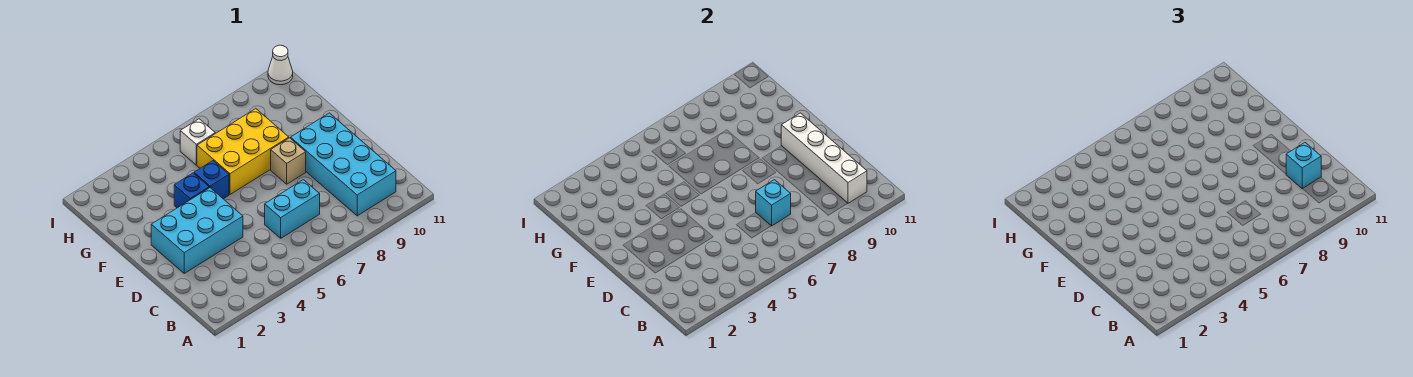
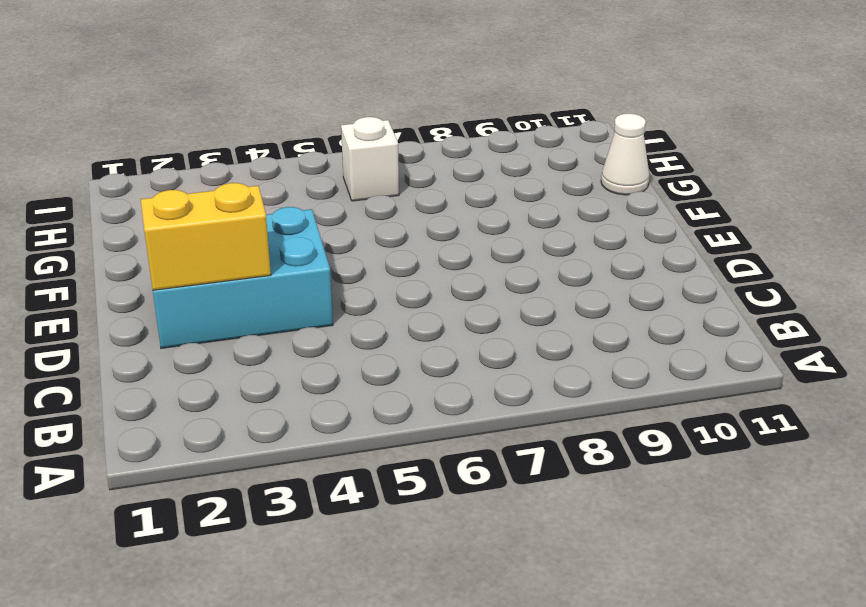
yellow 1x2 brick [141,183,271,290] -> none
white 1x1 cone [601,114,649,195] -> white 1x1 cone moved to [268,45,293,85]
none -> cyan 2x4 brick [291,113,396,216]
none -> cyan 1x2 brick [265,180,320,238]
none -> tan 1x1 brick [271,138,306,184]

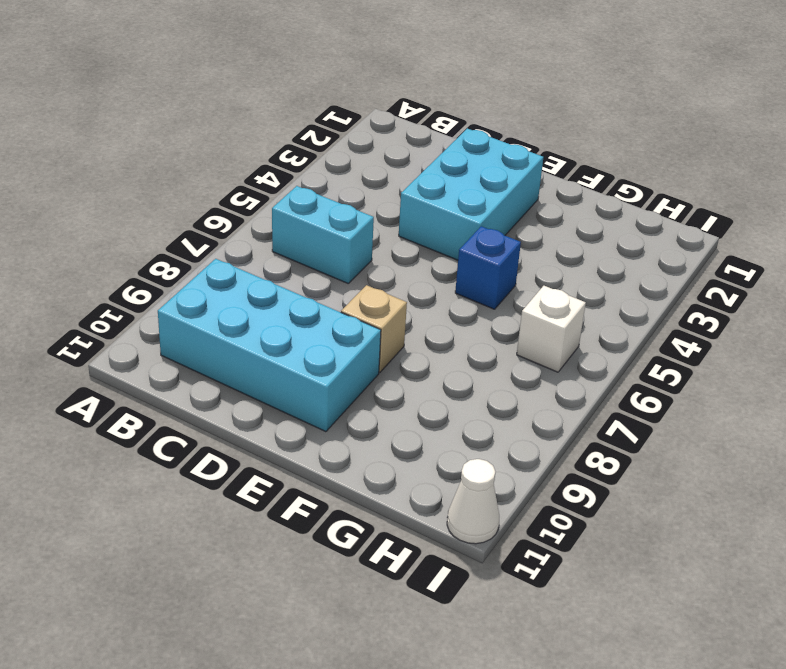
cyan 1x2 brick [272,186,374,284] -> cyan 1x2 brick turned to [265,180,320,238]
none -> blue 1x1 brick [174,173,209,208]
none -> yellow 2x3 brick [197,109,289,194]
none -> white 1x4 brick [781,113,867,203]

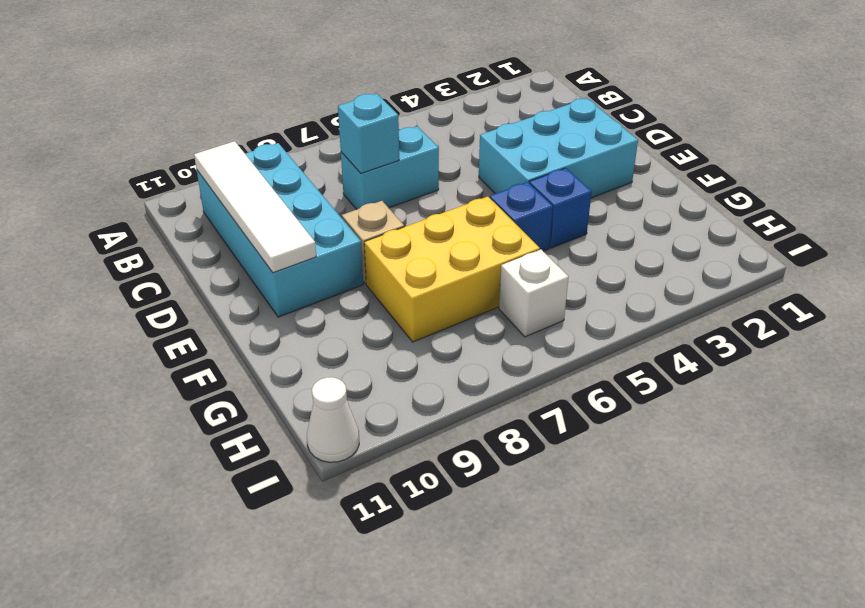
white 1x4 tile [194,141,316,273] -> white 1x4 brick [781,113,867,203]
none -> cyan 1x1 brick [1286,143,1321,189]

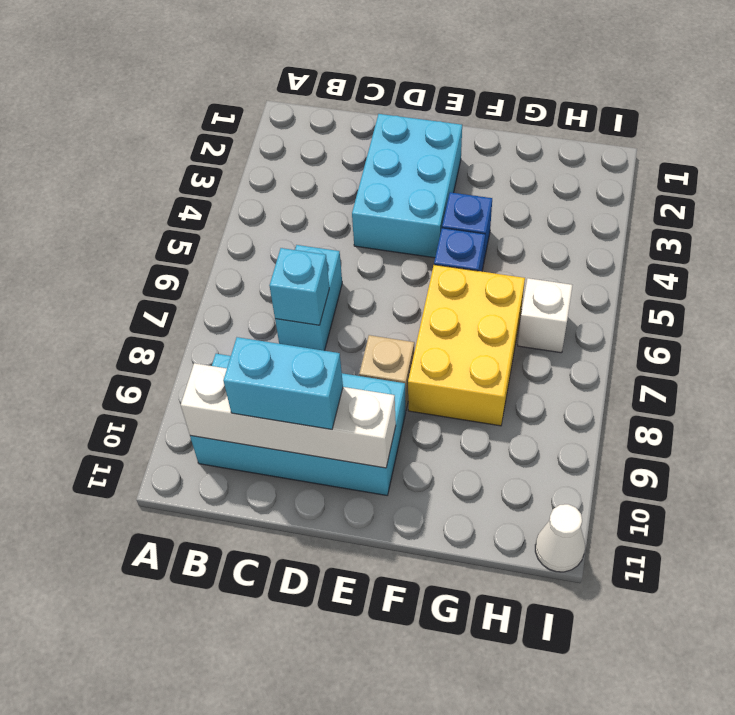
cyan 1x2 brick [223,337,343,429] -> cyan 1x1 brick [1286,143,1321,189]

